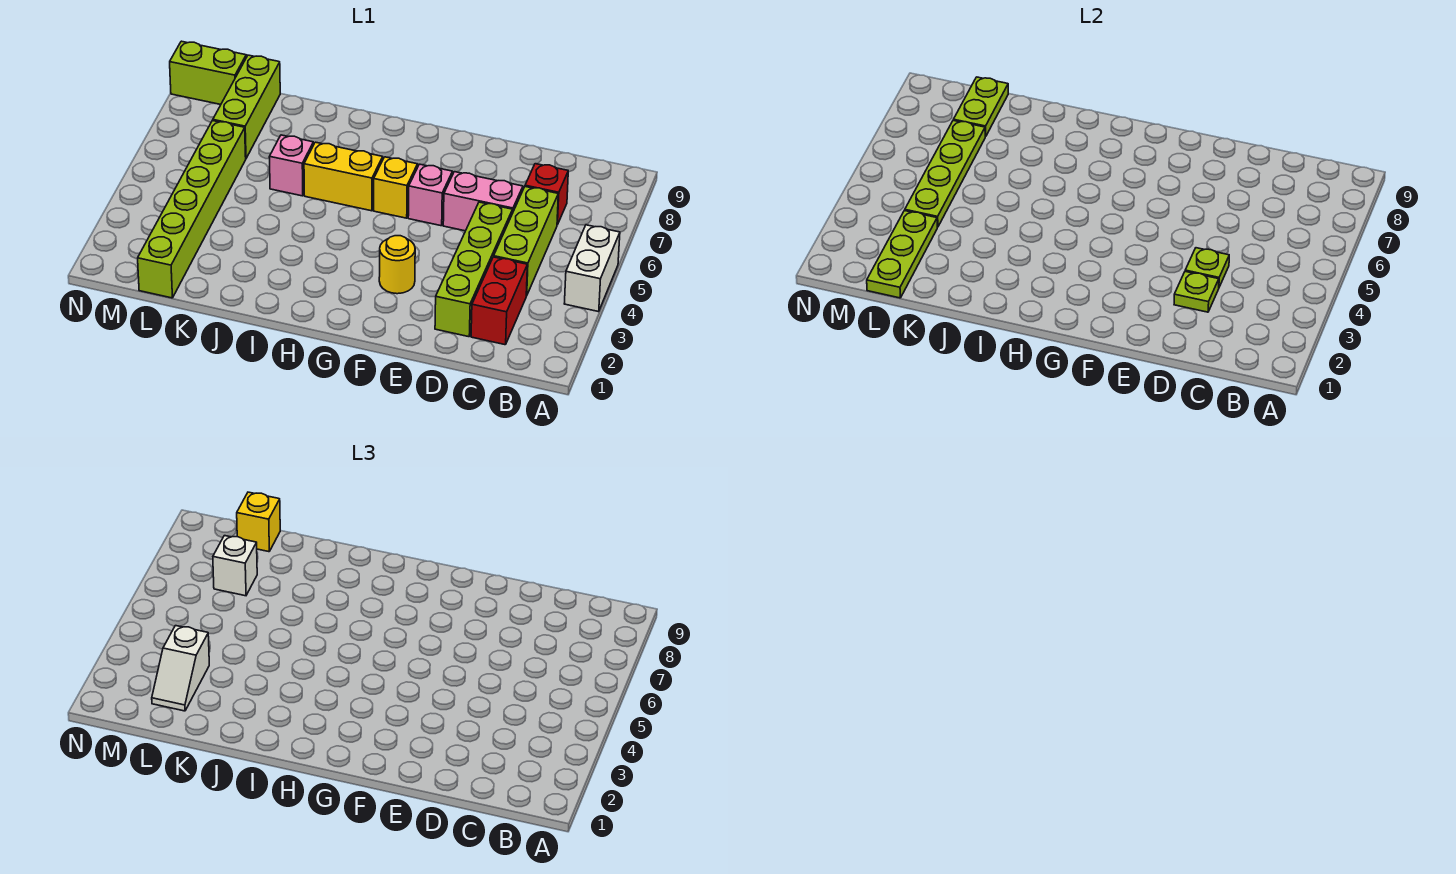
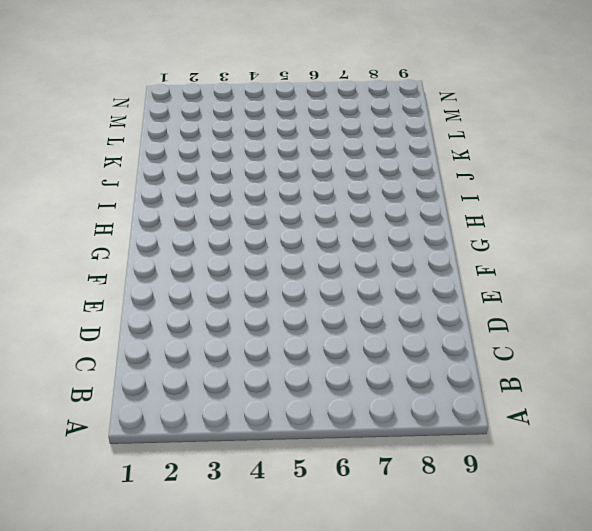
none -> white 1x2 brick [564,225,620,312]
none -> red 1x2 brick [471,257,527,345]
none -> lime 1x3 brick [494,187,558,296]

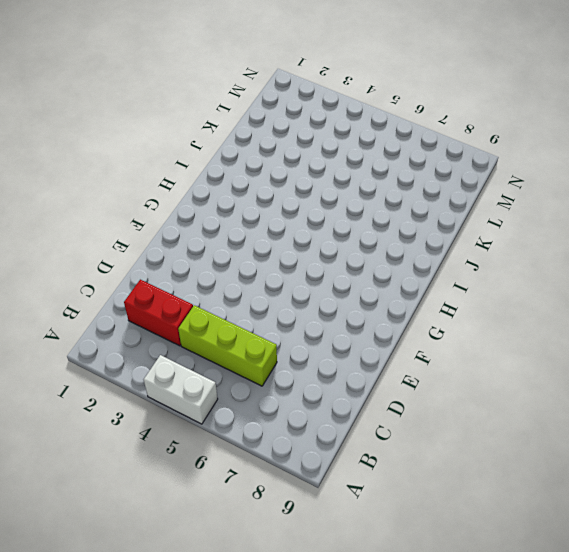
none -> red 1x1 brick [525,164,568,225]
none -> lime 1x4 brick [435,202,513,337]
none -> pink 1x2 brick [443,172,523,231]

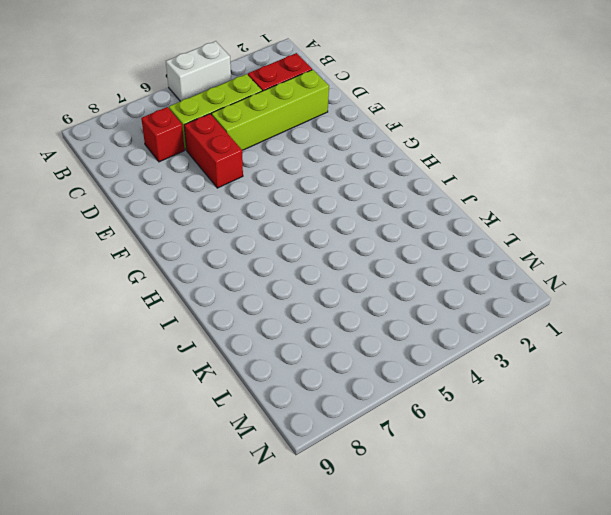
red 1x2 brick [184,114,243,188] -> pink 1x2 brick [443,172,523,231]
none -> yellow 1x1 round brick [379,236,415,294]
none -> pink 1x1 brick [408,164,453,226]
none -> yellow 1x1 brick [374,157,418,218]

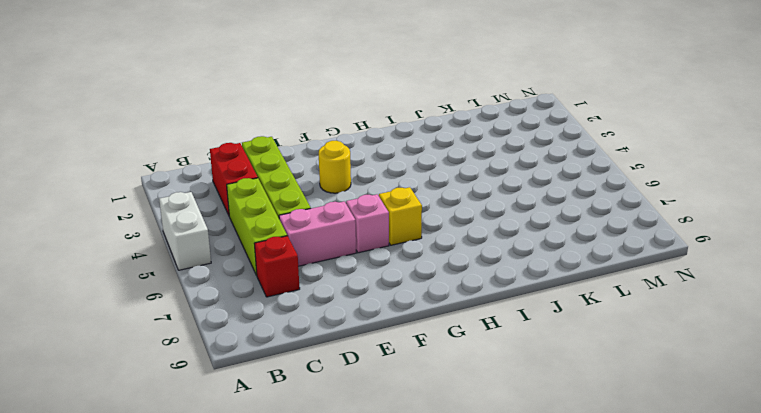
none -> yellow 1x2 brick [304,142,383,211]
none -> pink 1x1 brick [269,135,313,196]
none -> lime 1x6 brick [138,121,246,298]

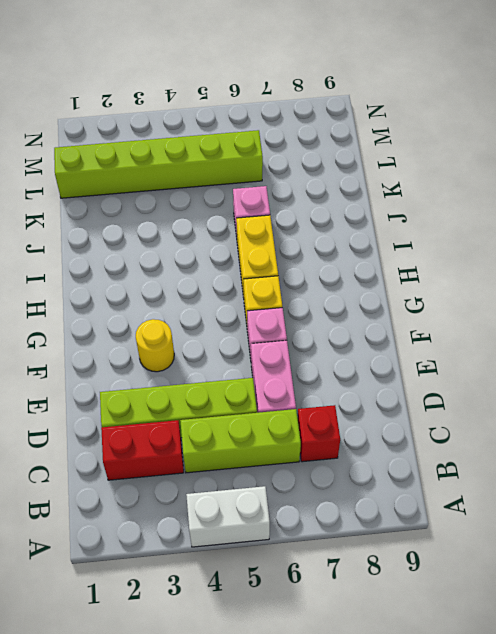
none -> lime 1x3 brick [213,55,280,158]
none -> lime 1x2 brick [170,41,246,104]
none -> lime 1x1 plate [1174,271,1219,312]

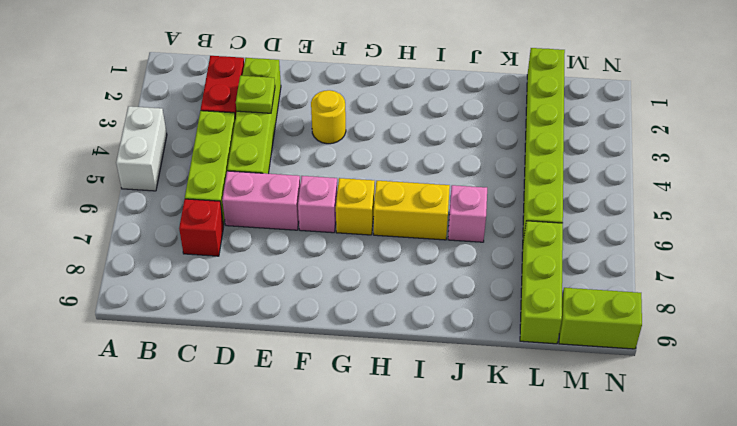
none -> lime 1x1 plate [1185,248,1229,287]
none -> lime 1x3 plate [867,211,937,298]
none -> lime 1x4 plate [905,120,985,227]

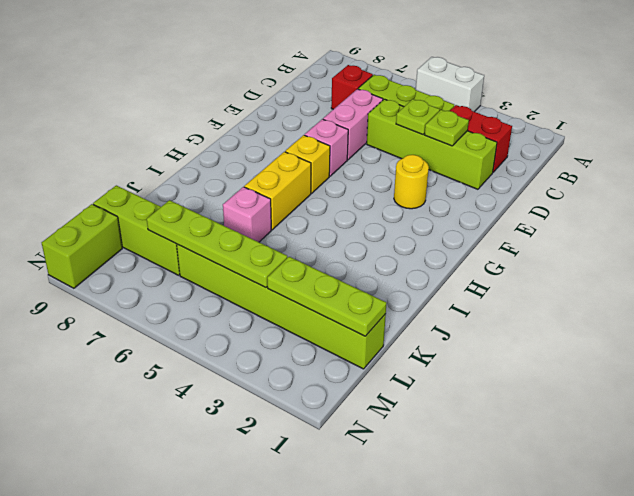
none -> lime 1x2 plate [953,77,1008,137]
none -> white 1x2 slope [152,626,209,711]
none -> white 1x1 brick [213,536,257,596]

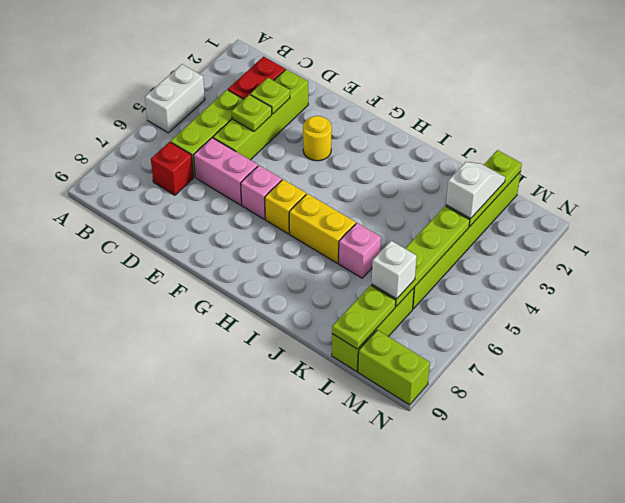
none -> yellow 1x1 brick [237,492,280,552]

